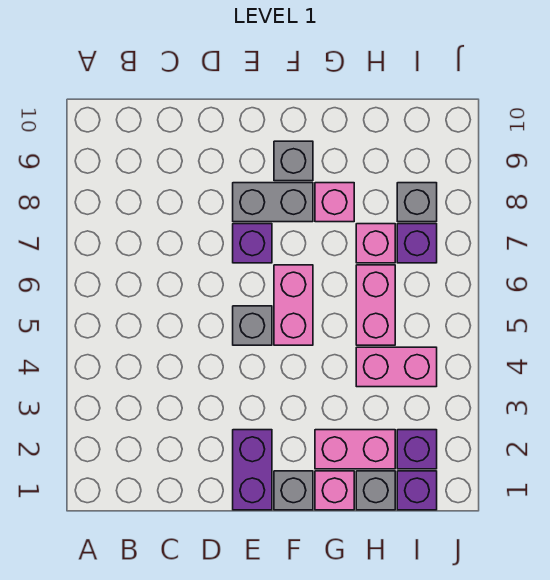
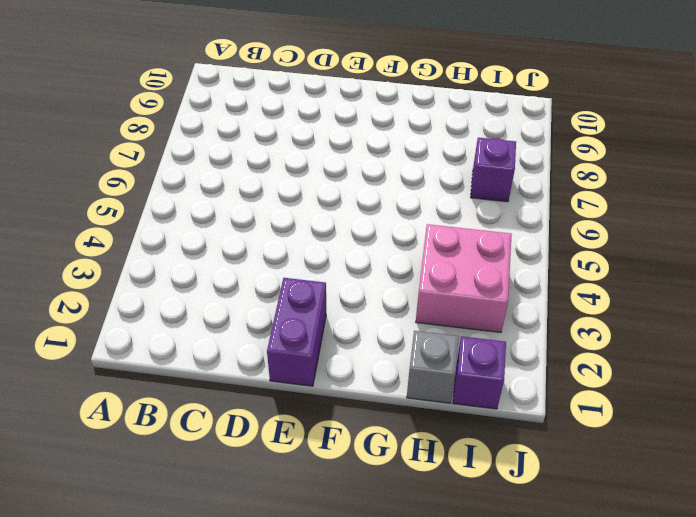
pink 2x2 brick [416,224,512,333] -> pink 1x2 brick [356,347,437,387]
none -> grey 1x1 brick [233,306,272,345]
none -> purple 1x1 brick [233,224,272,263]
none -> grey 1x2 brick [233,183,313,222]

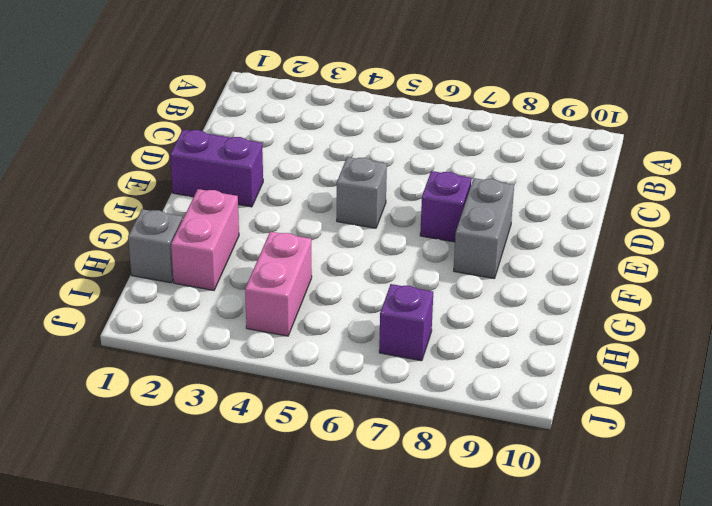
none -> grey 1x1 brick [274,471,313,510]
none -> pink 1x2 brick [274,265,313,345]
none -> grey 1x1 brick [274,141,313,181]

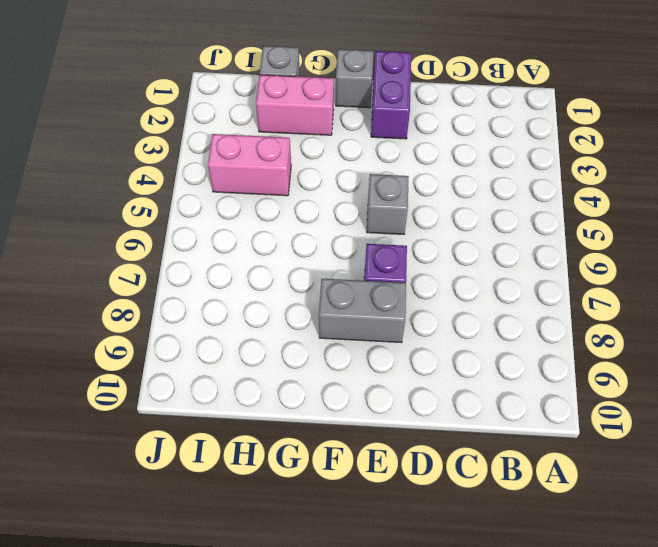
none -> pink 1x2 brick [274,265,313,345]
none -> grey 1x1 brick [274,141,313,181]
none -> pink 1x1 brick [315,471,354,510]

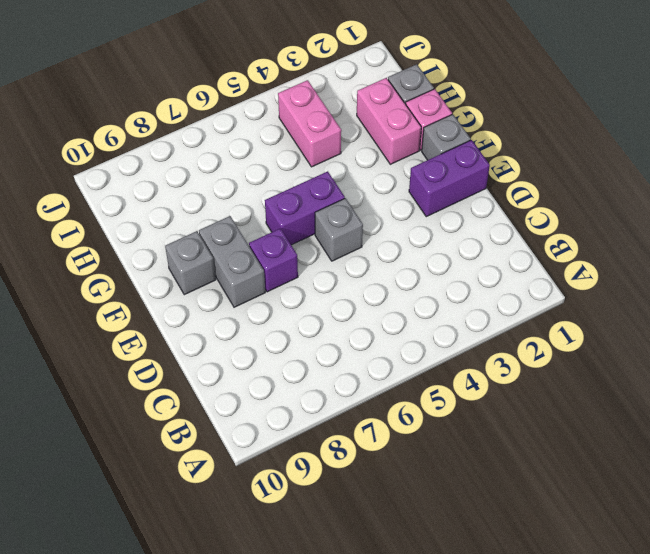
purple 1x2 brick [265,171,345,245] -> pink 1x2 brick [274,265,313,345]
none -> pink 1x1 brick [315,183,354,222]
none -> pink 1x2 brick [356,265,395,345]
none -> pink 1x1 brick [356,224,395,263]

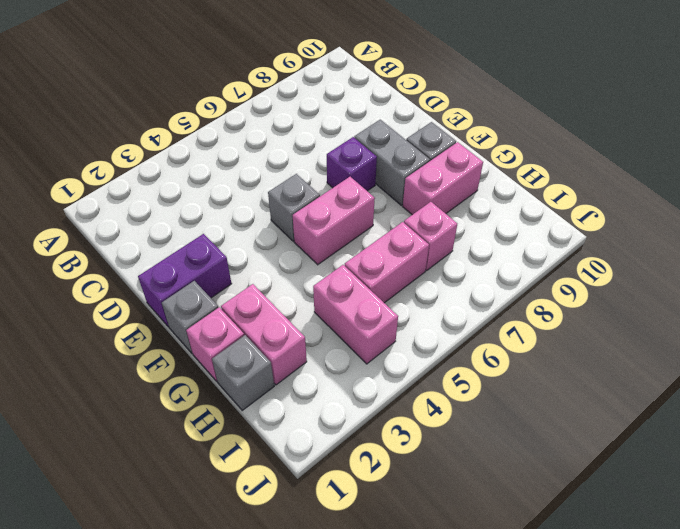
pink 1x2 brick [403,142,483,215] -> pink 1x1 brick [315,183,354,222]
none -> purple 1x1 brick [397,471,437,510]
none -> purple 1x1 brick [397,430,437,469]
none -> purple 1x1 brick [397,224,437,263]

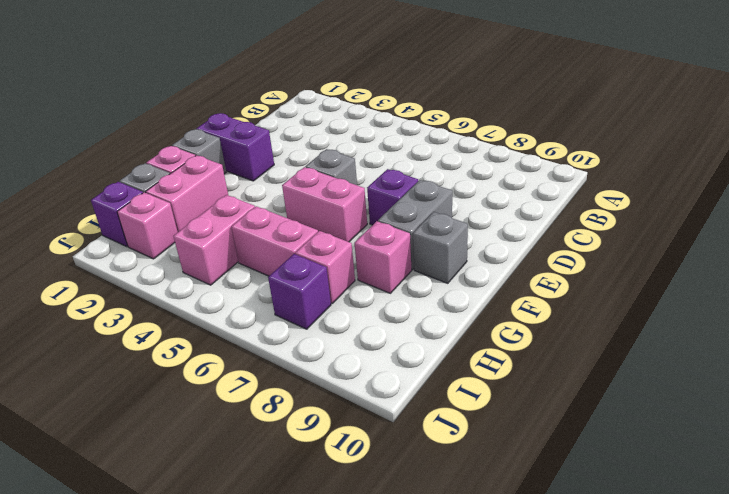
pink 1x1 brick [117,192,178,259] -> purple 1x1 brick [397,430,437,469]
none -> grey 1x1 brick [397,183,437,222]

